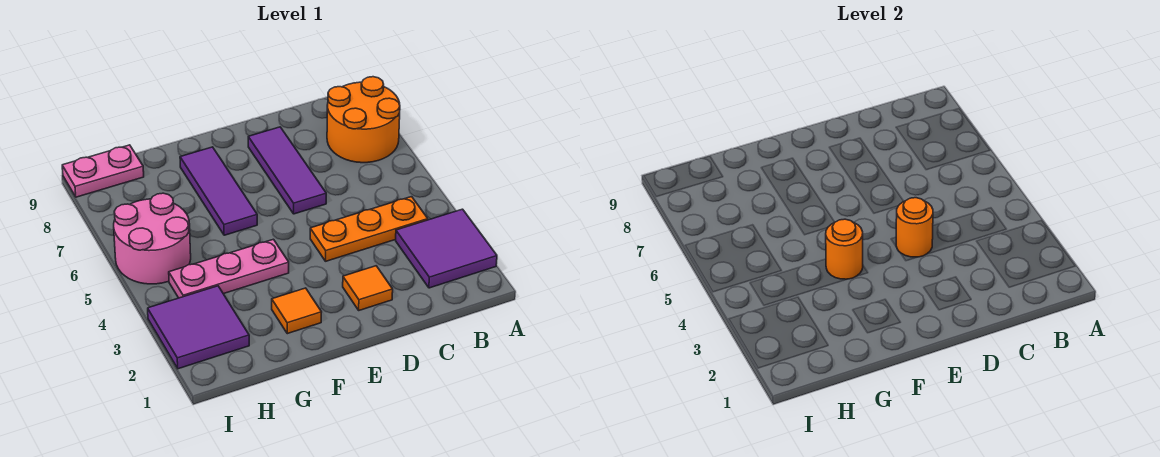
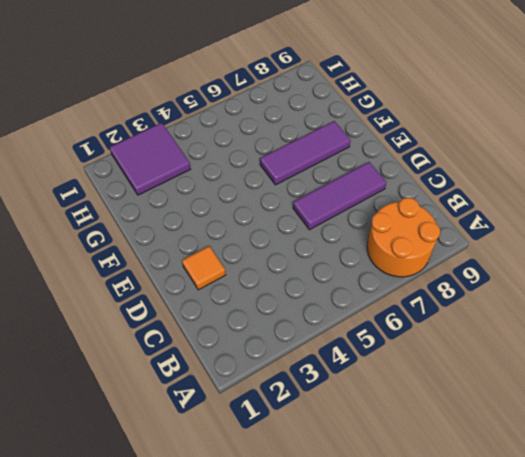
none -> purple 2x2 tile [396,209,497,288]
none -> orange 1x3 plate [310,197,428,261]
none -> orange 1x1 tile [272,288,321,334]

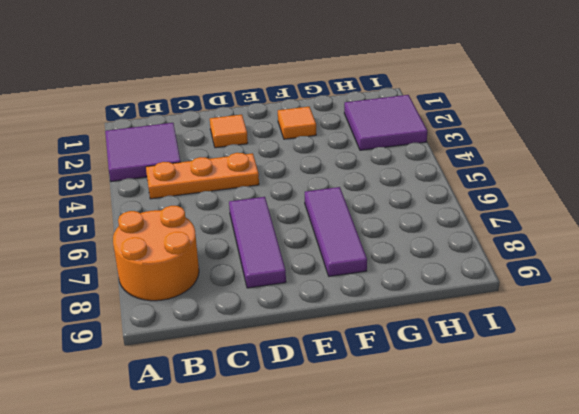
none -> pink 1x3 plate [169,239,289,298]
none -> pink 2x2 round brick [114,193,191,284]
none -> pink 1x2 plate [62,145,144,197]

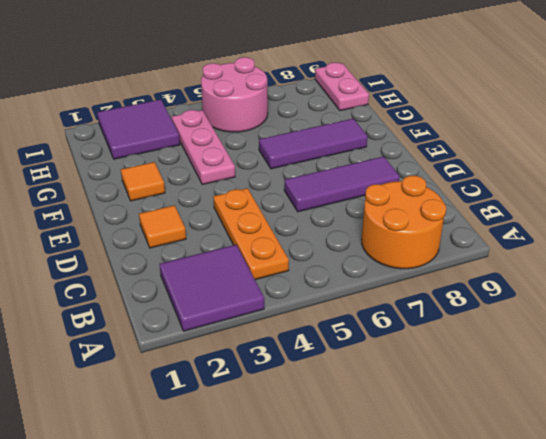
none -> orange 1x1 round brick [896,198,933,257]
none -> orange 1x1 round brick [826,219,863,279]

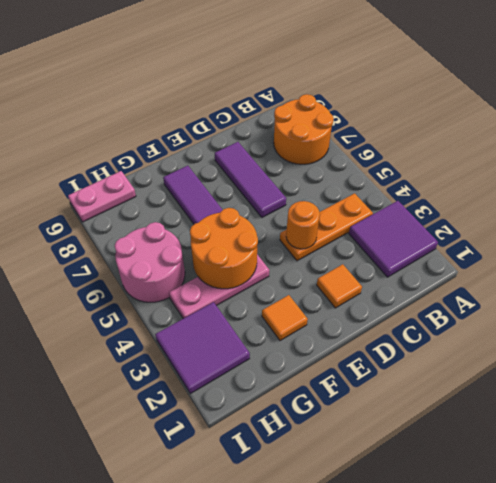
orange 2x2 round brick [190,208,258,289] -> orange 1x1 round brick [826,219,863,279]

